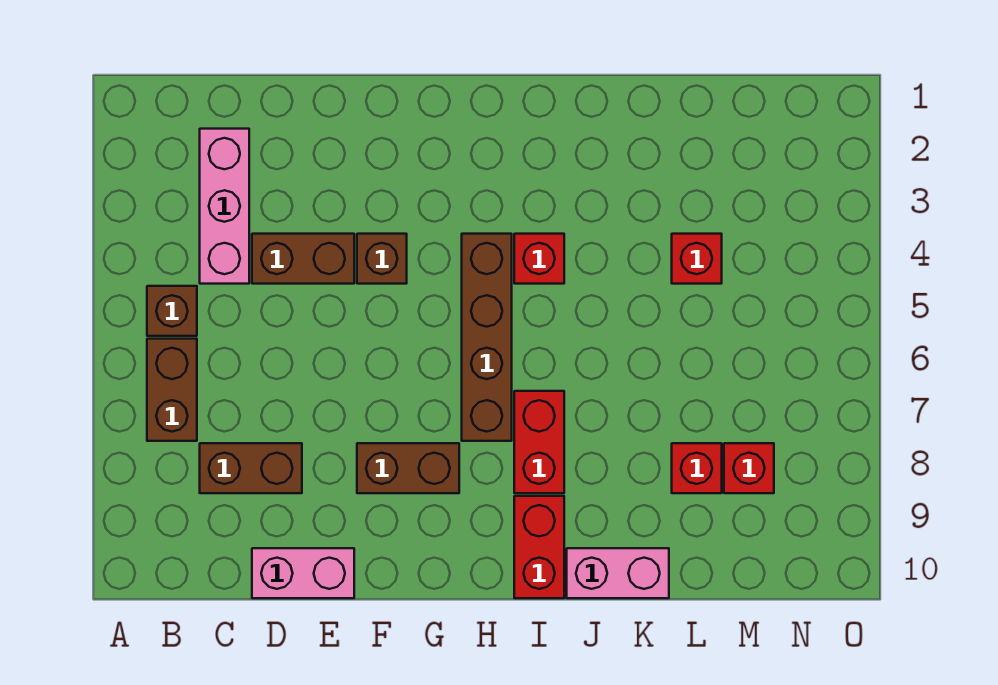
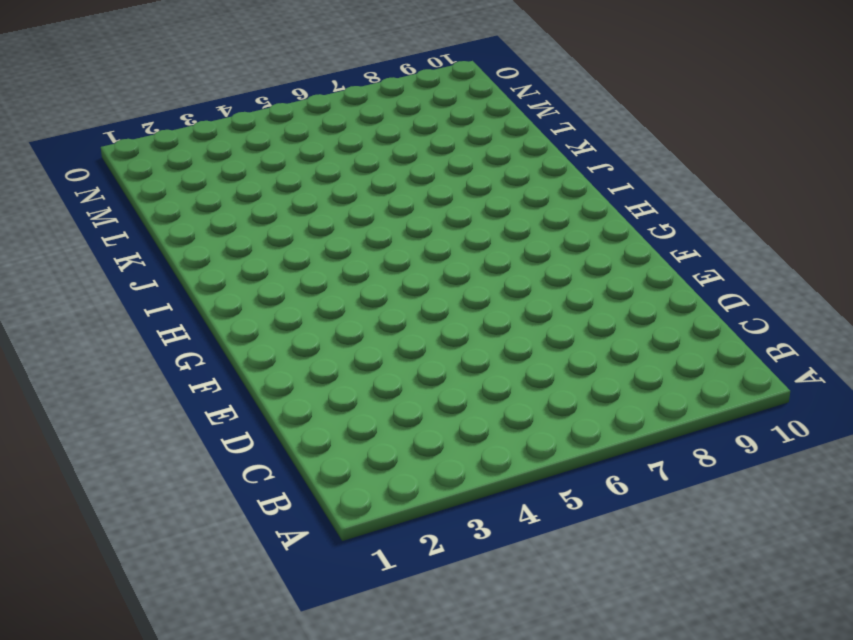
none -> brown 1x1 brick [147,286,197,336]
none -> brown 1x2 brick [147,339,197,441]
none -> pink 1x3 brick [200,129,249,284]

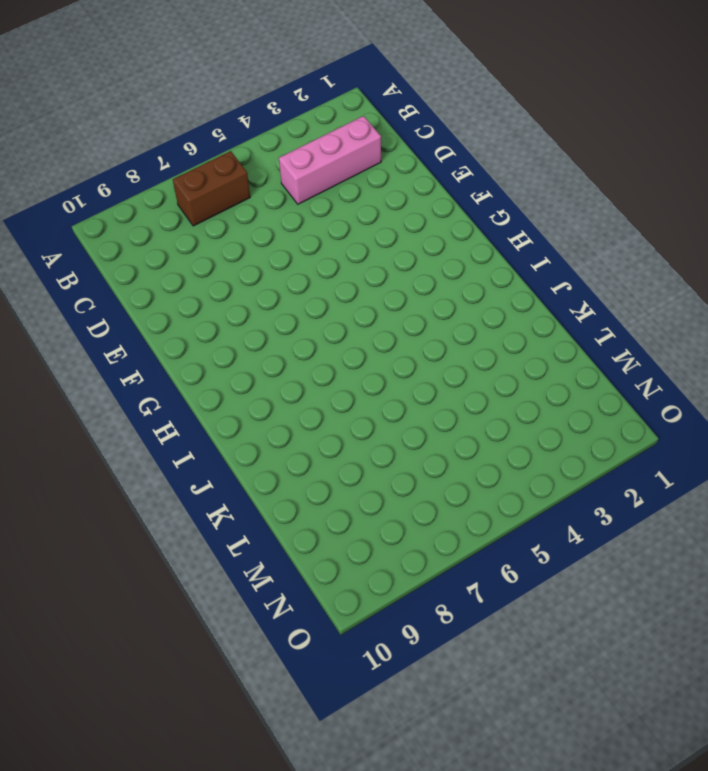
none -> brown 1x1 brick [147,286,197,336]
none -> brown 1x2 brick [200,443,302,493]
none -> brown 1x2 brick [252,234,354,284]

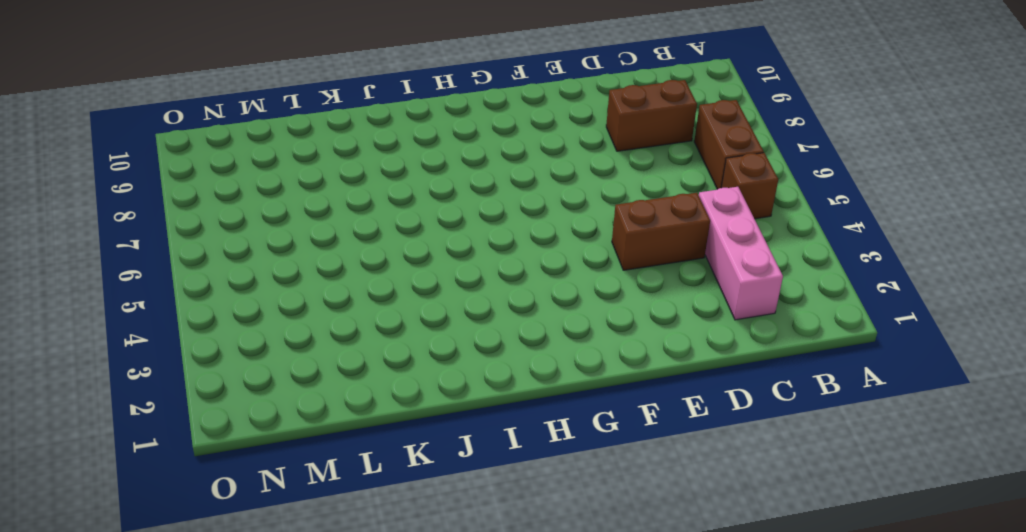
none -> pink 1x2 brick [252,548,354,598]
none -> brown 1x1 brick [357,234,407,284]
none -> brown 1x2 brick [357,443,459,493]

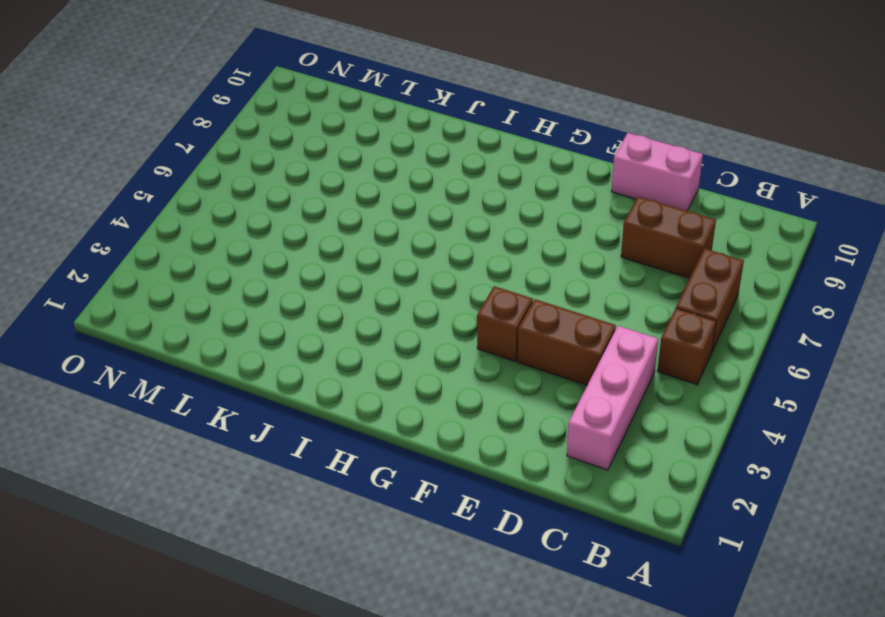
none -> brown 1x2 brick [357,443,459,493]
none -> brown 1x4 brick [462,234,512,441]
none -> red 1x1 brick [514,234,564,284]

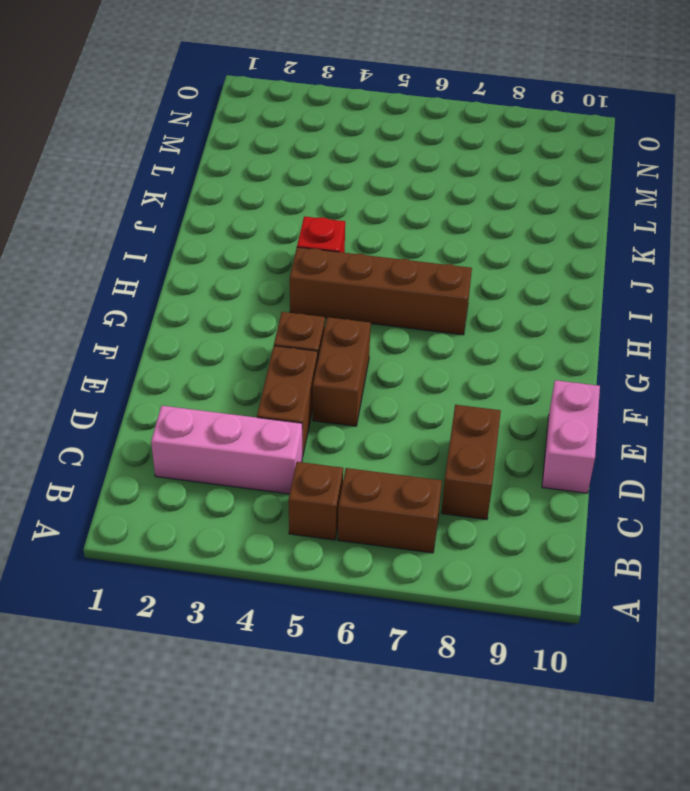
brown 1x2 brick [313,317,371,426] -> brown 1x2 brick moved to [357,443,459,493]
none -> red 1x2 brick [514,391,564,493]
none -> red 1x2 brick [514,496,564,598]
none -> pink 1x2 brick [567,548,669,598]

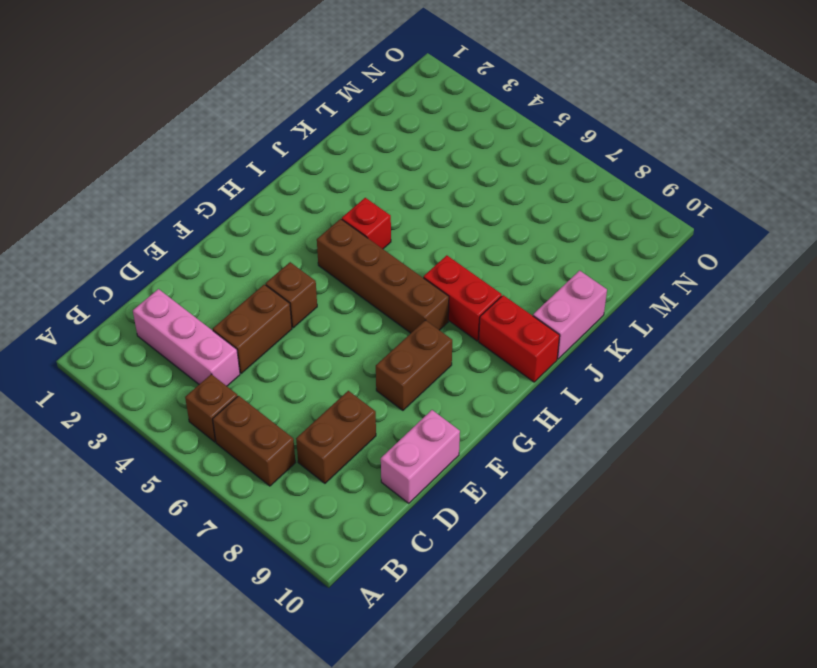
none -> red 1x1 brick [672,234,722,284]
none -> red 1x1 brick [672,443,722,493]
none -> red 1x1 brick [724,443,774,493]

